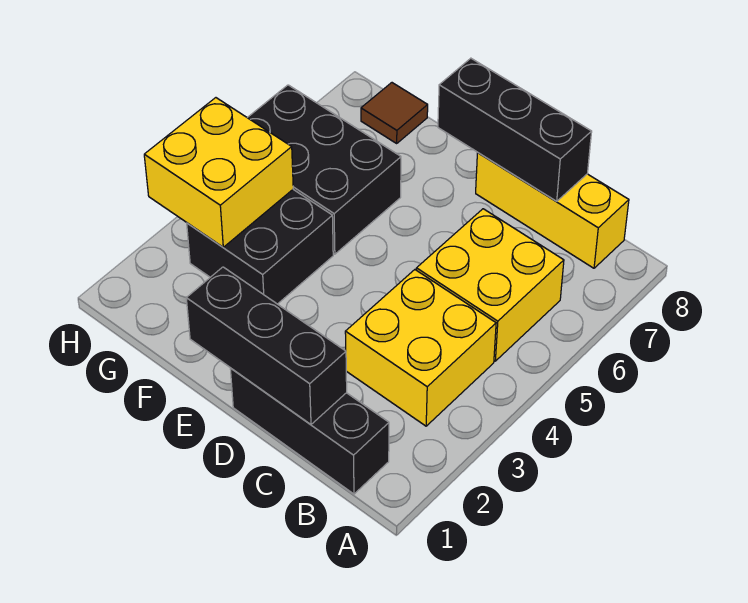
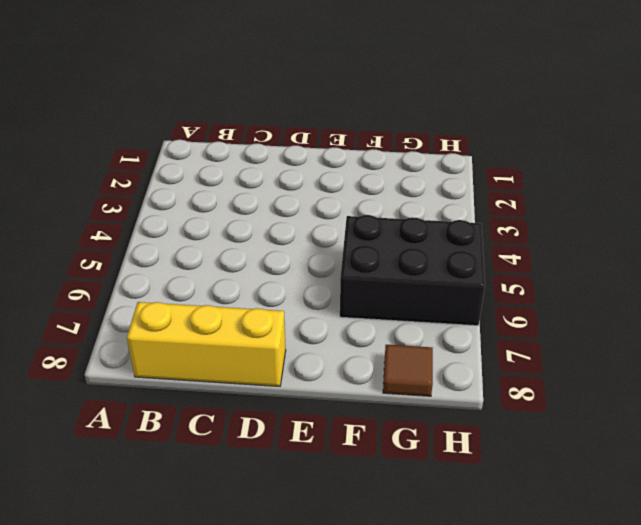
none -> black 1x3 brick [230,368,389,494]
none -> yellow 2x2 brick [345,270,496,426]

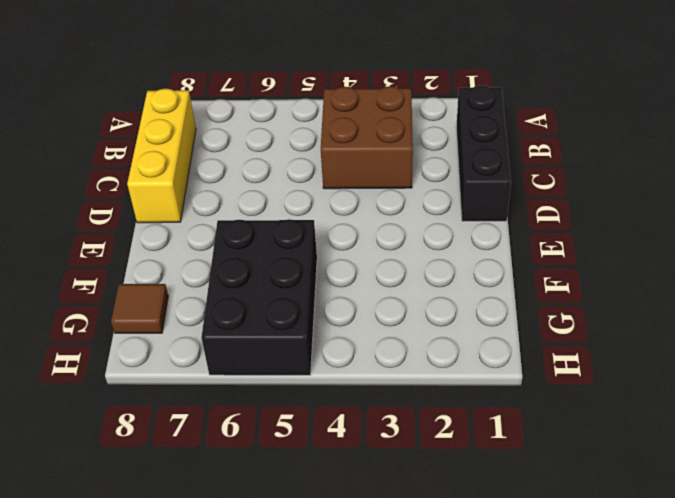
brown 2x2 brick [321,86,413,189] -> yellow 2x2 brick [345,270,496,426]
none -> yellow 2x2 brick [416,209,564,361]
none -> black 2x2 brick [187,190,333,304]

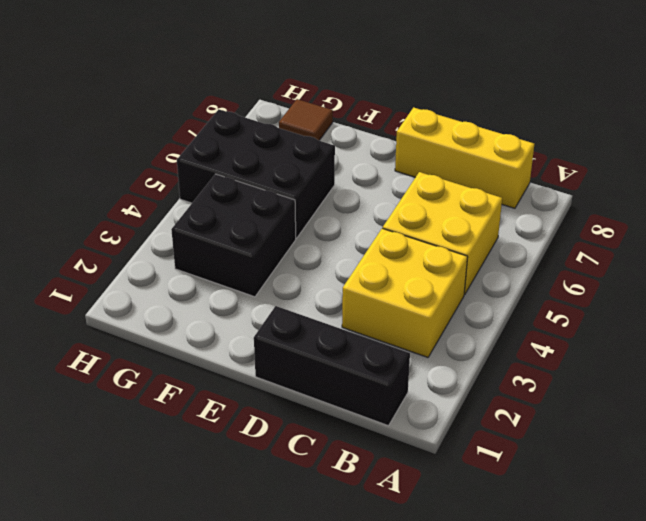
none -> black 1x3 brick [186,267,347,425]
none -> black 1x3 brick [438,58,592,201]

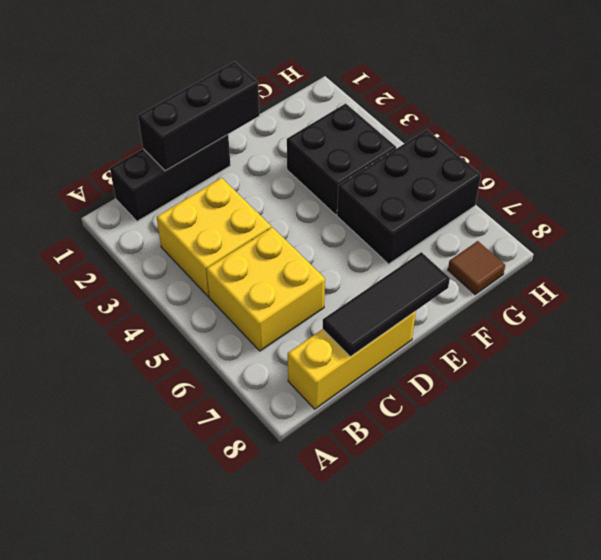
black 1x3 tile [323,252,450,357] -> black 1x3 brick [438,58,592,201]
none -> yellow 2x2 brick [144,98,293,247]

